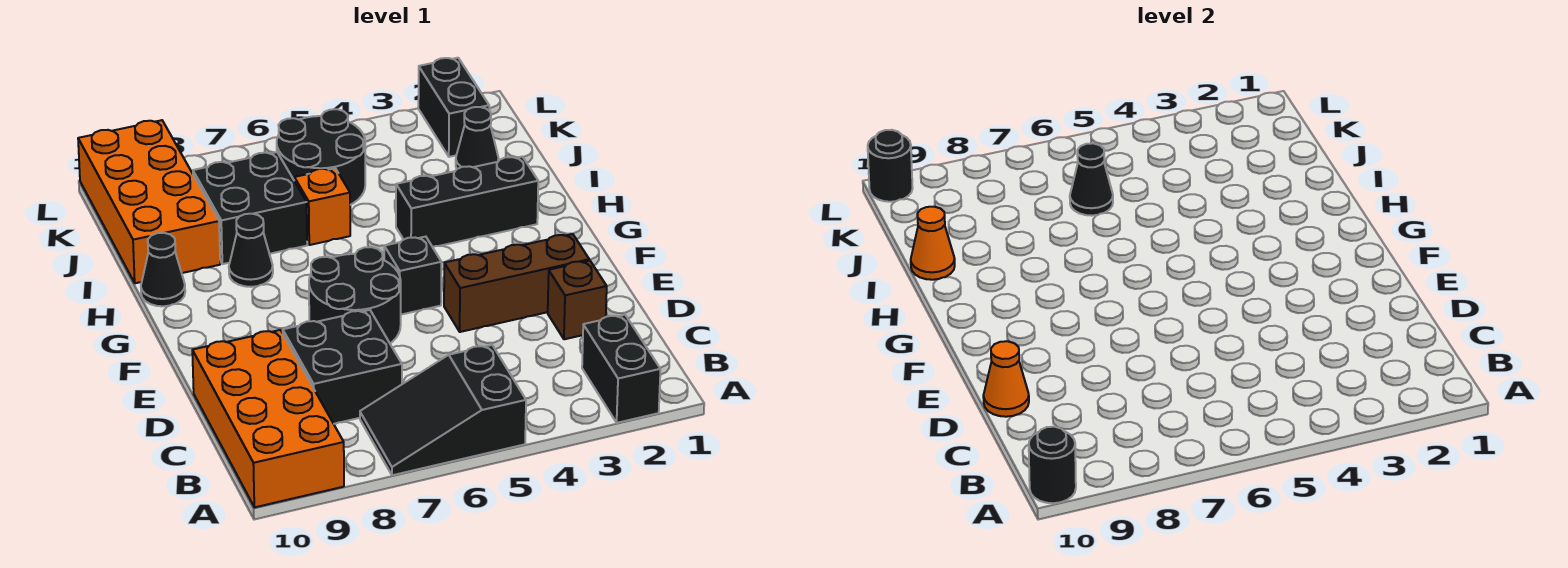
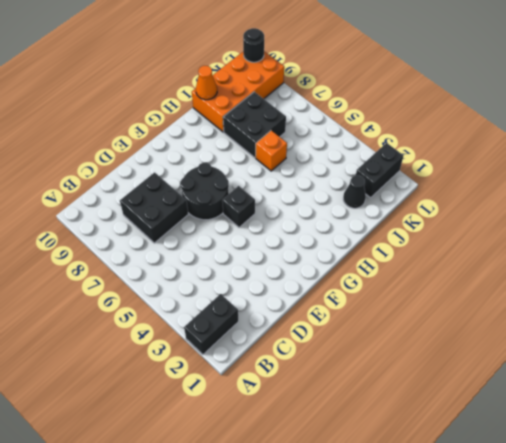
none -> black 2x3 slope [360,345,526,475]
none -> orange 2x4 brick [192,330,344,507]
none -> brown 1x1 brick [548,261,607,339]

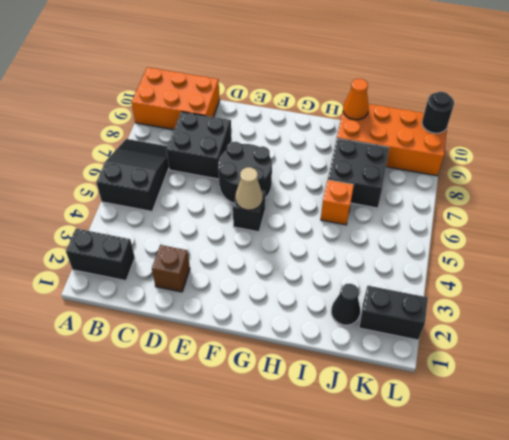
orange 2x3 brick [132,67,220,130] -> orange 2x4 brick [192,330,344,507]
tan 1x1 cone [235,167,263,210] -> none
none -> brown 1x3 brick [444,234,589,332]
none -> black 1x3 brick [396,157,538,247]
none -> black 1x1 cone [229,214,273,287]

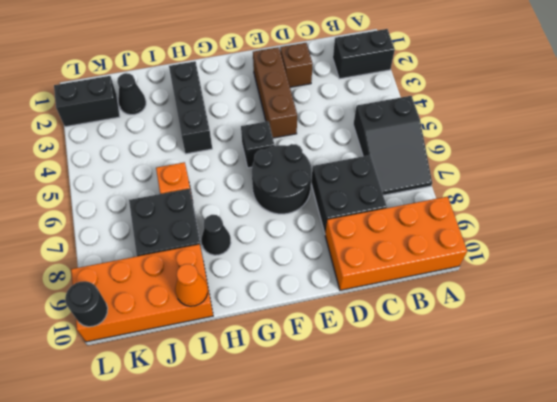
none -> black 1x1 cone [141,233,185,306]
none -> black 2x2 round brick [277,109,365,205]
none -> black 1x1 round brick [1029,427,1076,503]

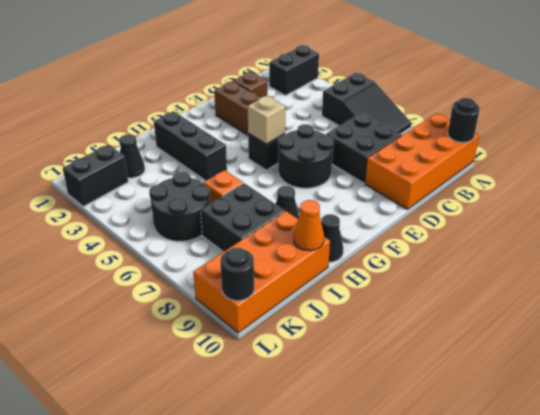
tan 1x1 brick [248,96,285,144] -> none
none -> orange 1x1 cone [983,341,1029,417]
none -> black 1x1 cone [1070,143,1113,216]

